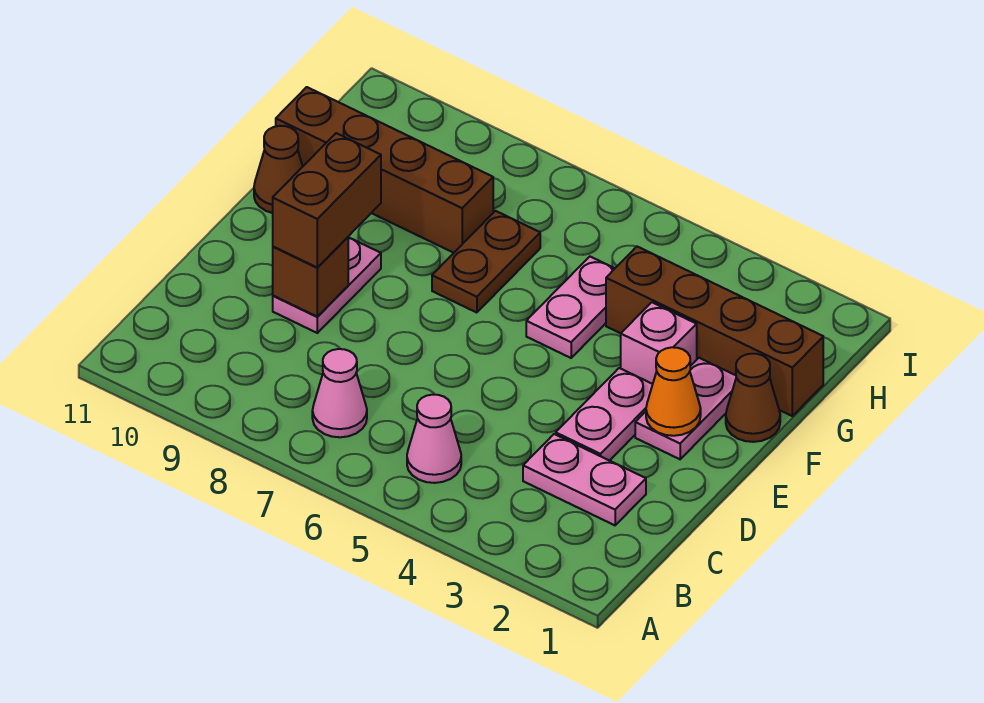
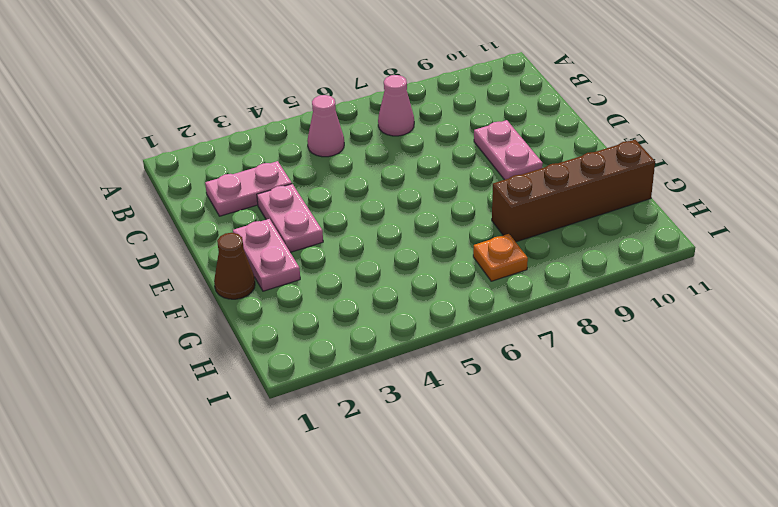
orange 1x1 plate [473,234,528,281] -> none
none -> pink 1x1 brick [621,302,697,384]
none -> pink 1x2 plate [526,257,615,358]
none -> brown 1x2 plate [432,211,540,313]

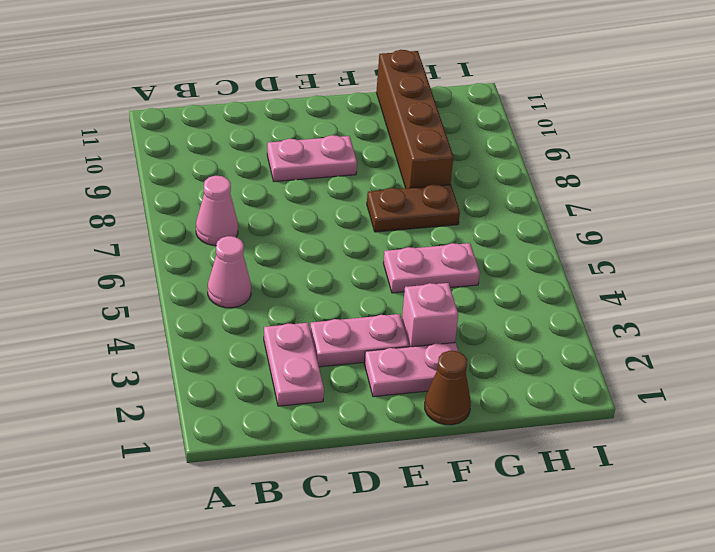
none -> brown 1x1 cone [254,126,303,213]
none -> brown 1x4 brick [606,247,823,416]
none -> brown 1x1 brick [273,237,348,316]

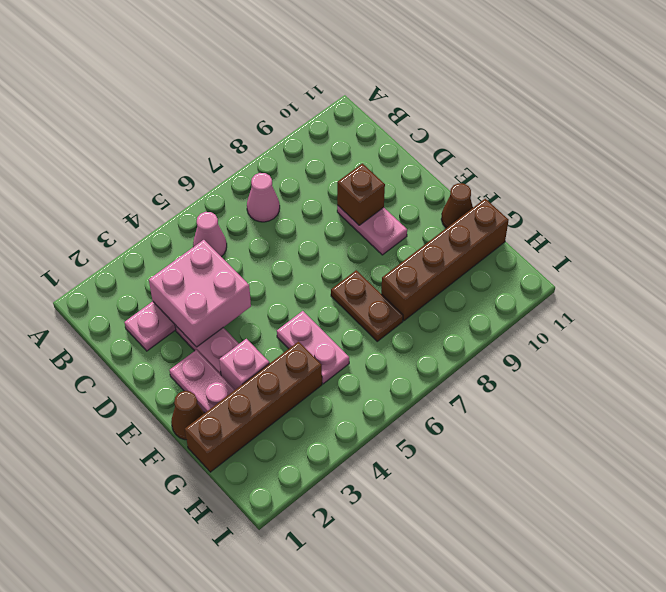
pink 2x2 brick [149,240,251,347] -> none
none -> orange 1x1 cone [646,347,701,436]
none -> brown 1x2 brick [273,133,381,268]

